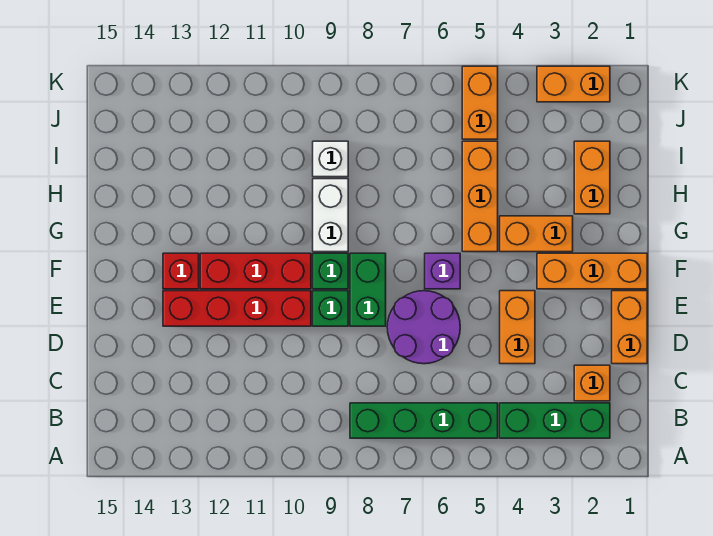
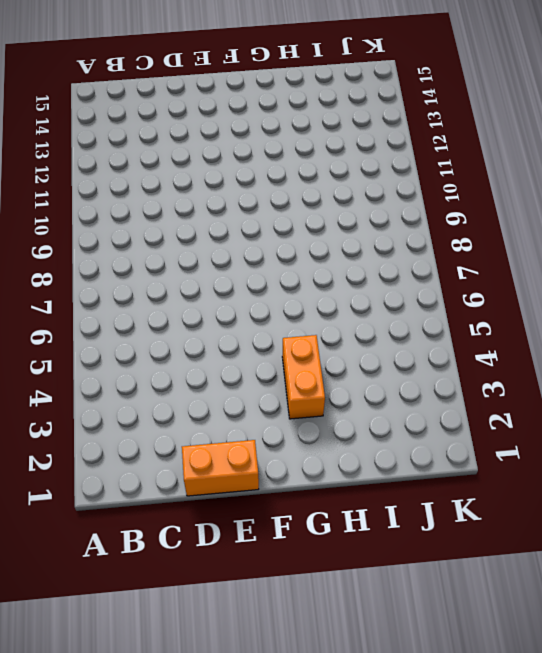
none -> green 1x3 brick [500,403,610,438]
none -> green 1x4 brick [350,403,498,438]
none -> orange 1x1 brick [574,365,610,401]

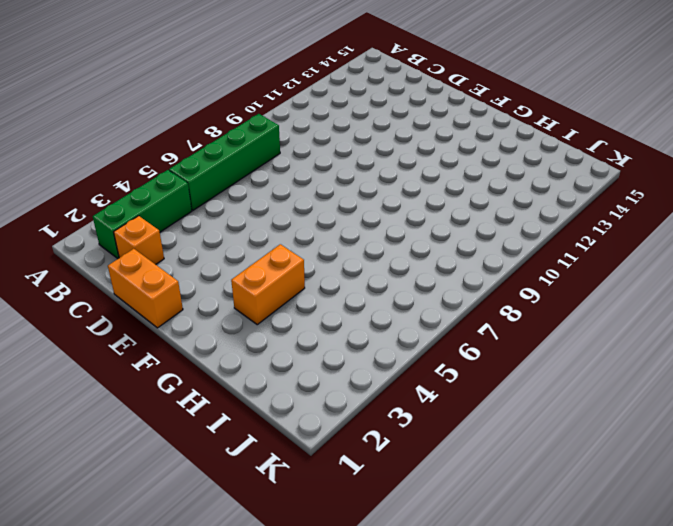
none -> orange 1x2 brick [500,291,535,364]
none -> purple 2x2 round brick [387,291,460,364]
none -> green 1x2 brick [350,253,386,326]

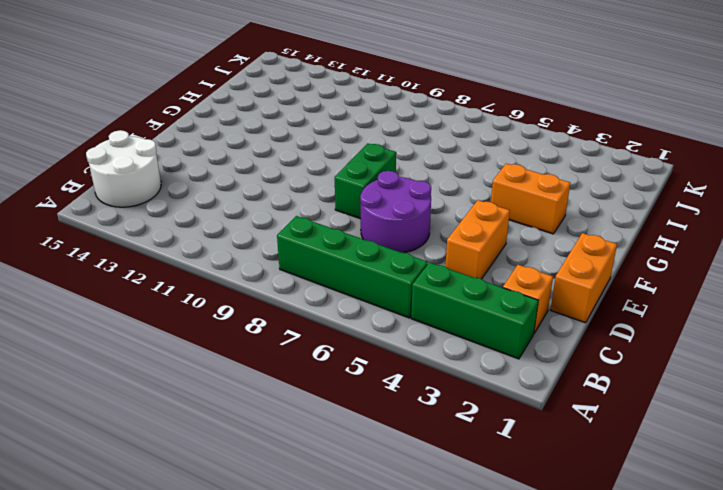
white 2x2 round brick [86,130,161,207] -> none
none -> green 1x1 brick [313,291,348,326]
none -> red 1x4 brick [163,291,311,326]
none -> orange 1x3 brick [537,253,647,289]

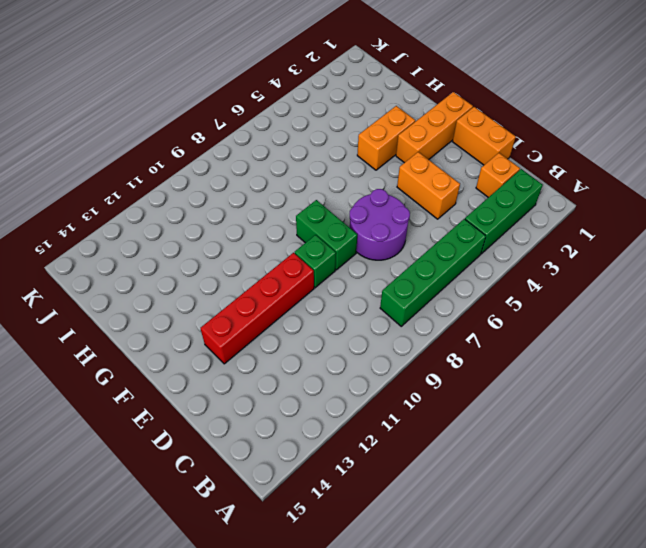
none -> purple 1x1 brick [425,253,460,289]
none -> green 1x1 brick [313,253,348,289]
none -> red 1x3 brick [200,253,311,289]

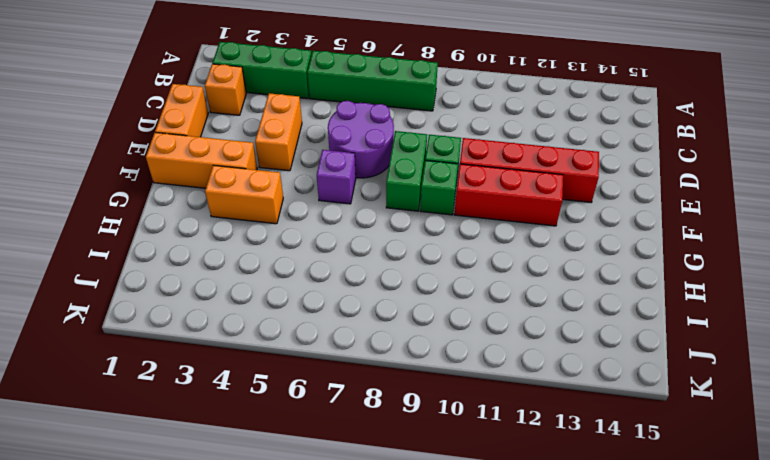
none -> red 1x1 brick [163,253,199,289]
none -> orange 1x3 brick [462,141,498,252]
none -> white 1x2 brick [313,179,348,252]

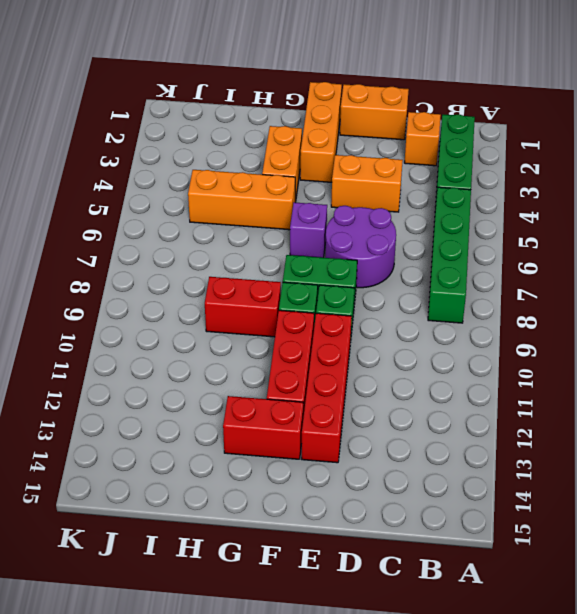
red 1x2 brick [223,396,303,459] -> red 1x1 brick [163,253,199,289]
red 1x2 brick [205,277,281,337] -> white 1x2 brick [313,179,348,252]
none -> orange 1x2 brick [574,141,610,214]
none -> white 1x1 brick [313,141,348,177]
none -> orange 1x2 brick [462,66,498,139]

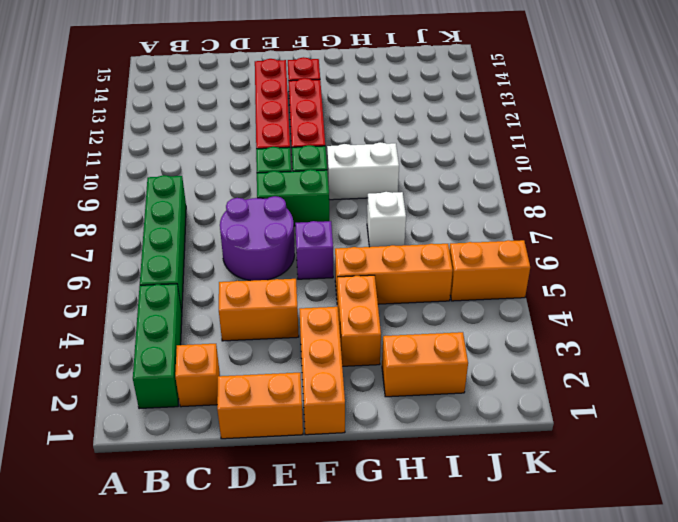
white 1x1 brick [367,192,406,247] -> white 1x1 brick moved to [313,141,348,177]
none -> orange 1x2 brick [537,66,610,102]

